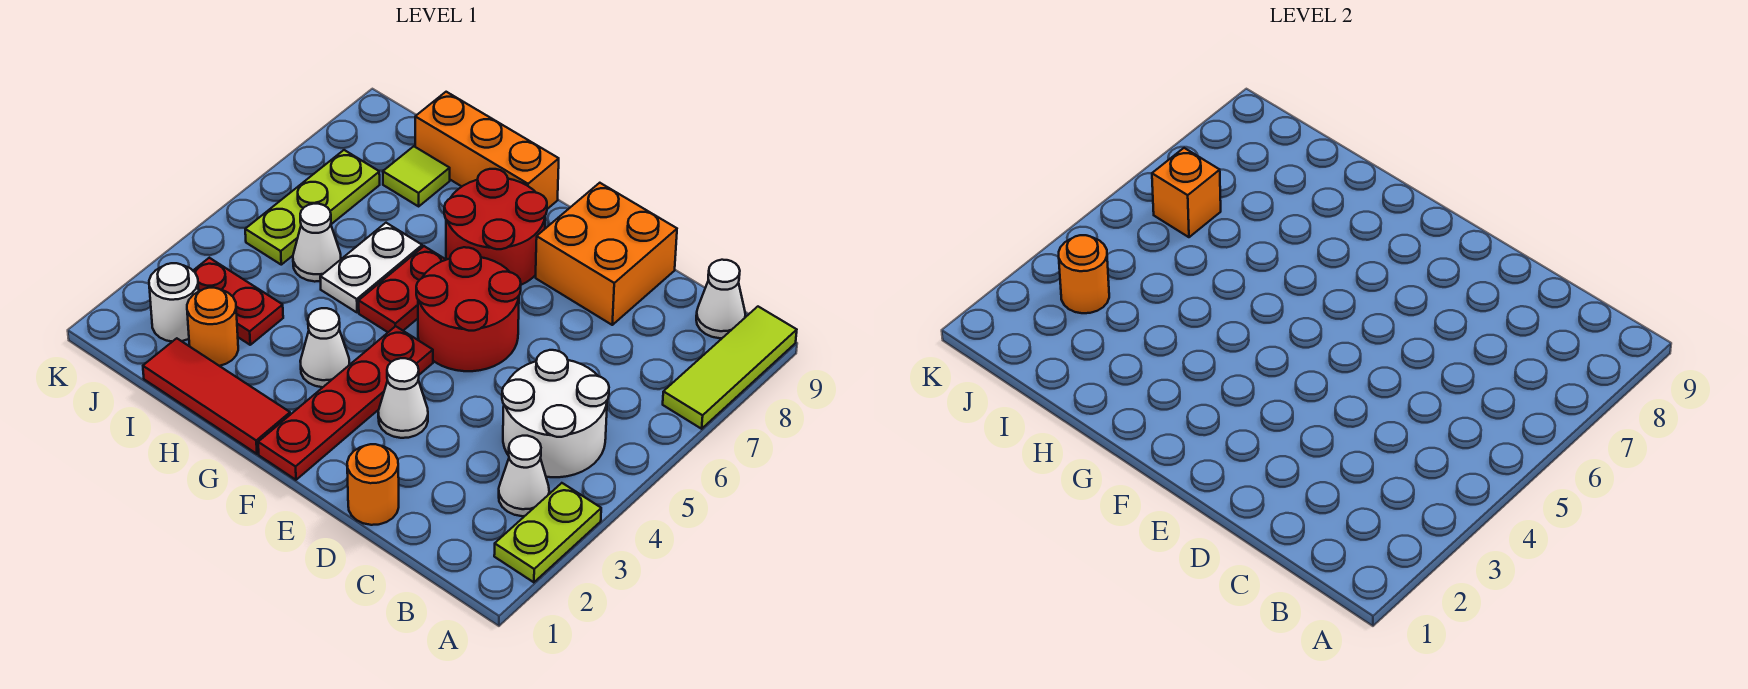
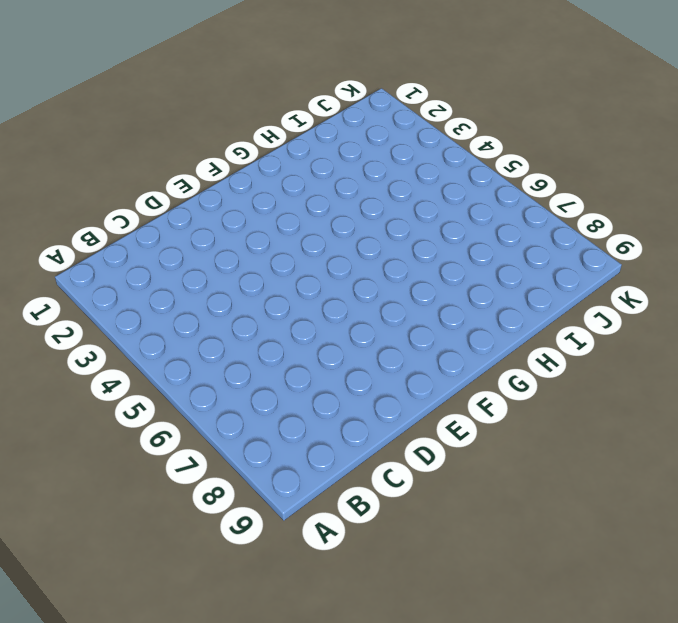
none -> lime 1x2 plate [494,483,601,582]
none -> lime 1x3 tile [663,307,797,429]
none -> white 1x1 cone [499,436,549,516]

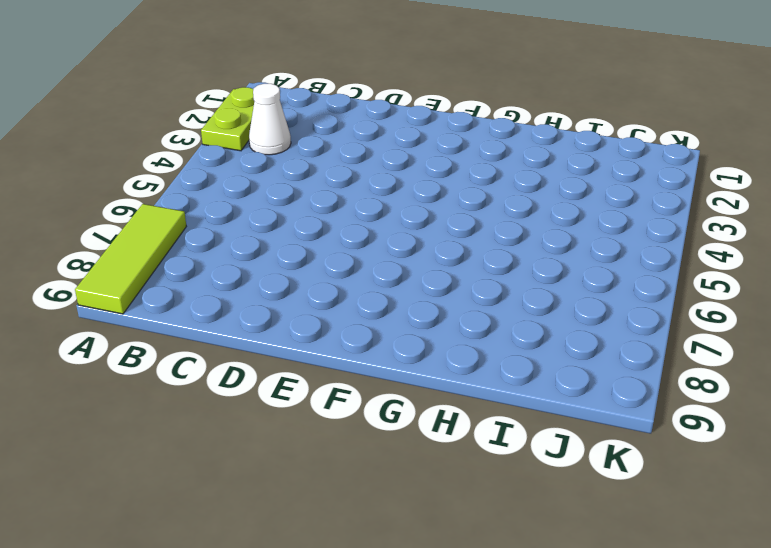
none -> white 2x2 round brick [502,350,609,477]
none -> white 1x1 cone [696,260,745,338]
none -> orange 1x1 round brick [347,444,399,525]

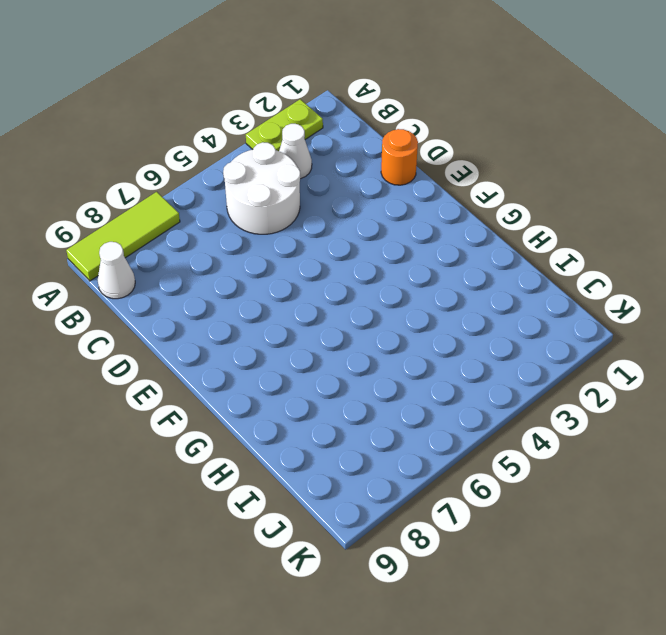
none -> orange 2x2 brick [536,183,677,325]
none -> white 1x1 cone [378,358,428,438]
none -> red 2x2 round brick [416,247,521,371]

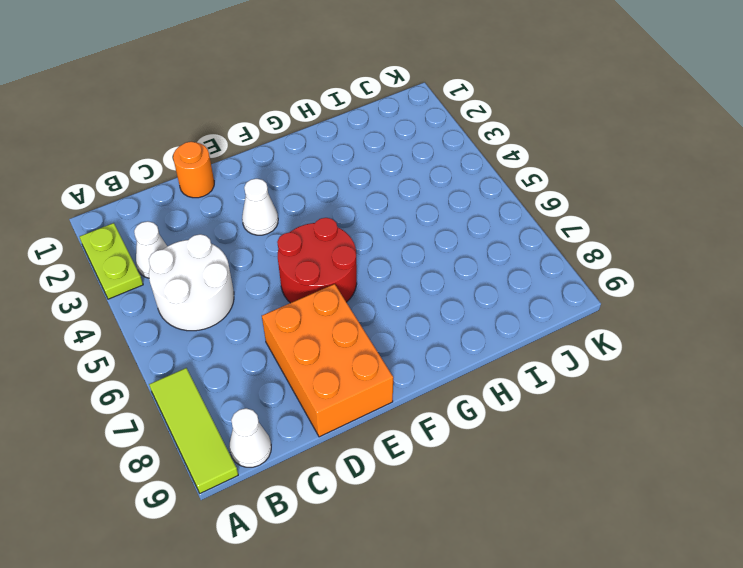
orange 2x3 brick [262,284,393,437] -> orange 2x2 brick [536,183,677,325]
none -> red 1x4 plate [258,326,433,480]
none -> red 2x2 round brick [444,169,547,285]
none -> red 1x3 tile [143,338,290,454]

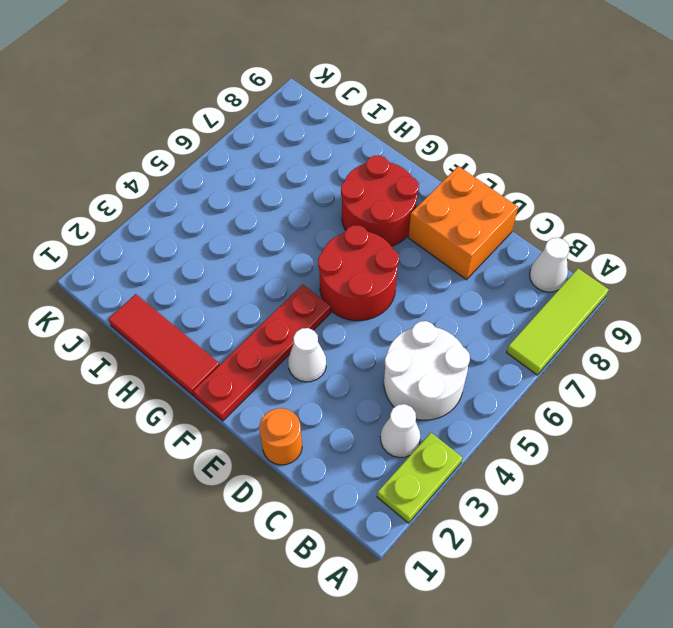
none -> white 1x1 cone [300,308,350,387]
none -> red 1x2 plate [359,246,446,332]
none -> orange 1x3 brick [415,92,559,209]

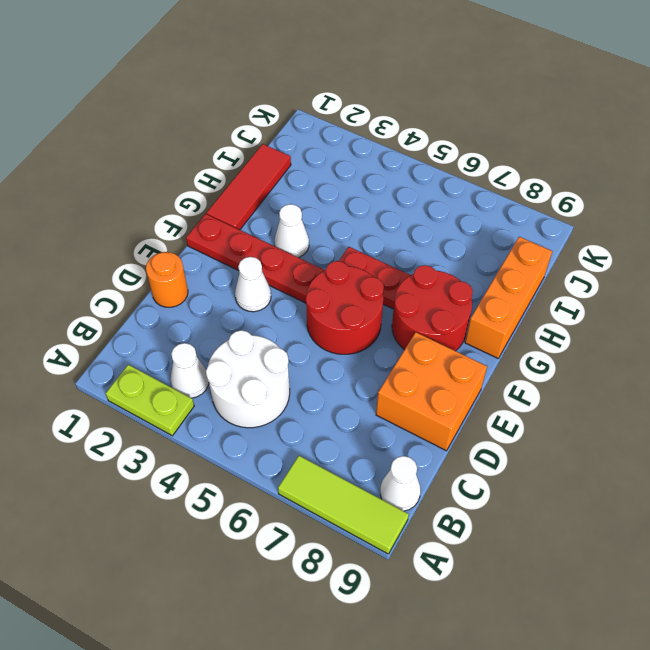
none -> white 1x2 plate [320,223,422,312]
none -> orange 1x1 round brick [187,288,238,366]
none -> red 1x2 plate [193,258,283,345]

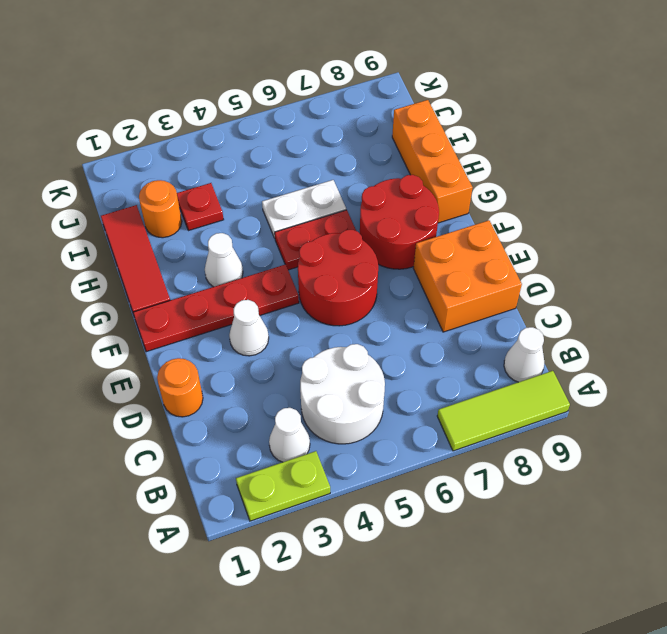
red 1x1 plate [177,183,224,231] -> red 1x2 plate [193,258,283,345]
none -> white 1x1 cone [293,204,341,282]
none -> lime 1x1 tile [383,146,450,206]
none -> white 1x1 round brick [149,263,199,342]

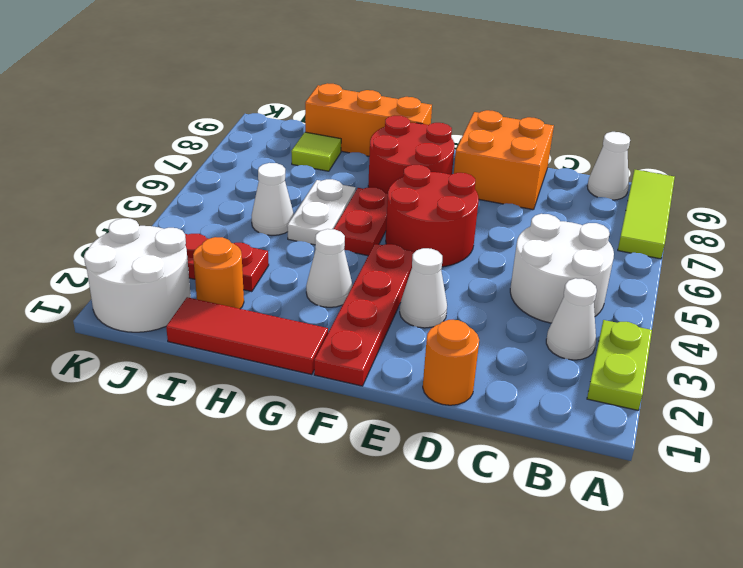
white 2x2 round brick [84,218,191,332] -> white 1x1 round brick [149,263,199,342]
none -> lime 1x3 plate [245,150,380,265]
none -> orange 1x1 round brick [1059,235,1109,313]
none -> orange 1x1 brick [1152,148,1221,237]

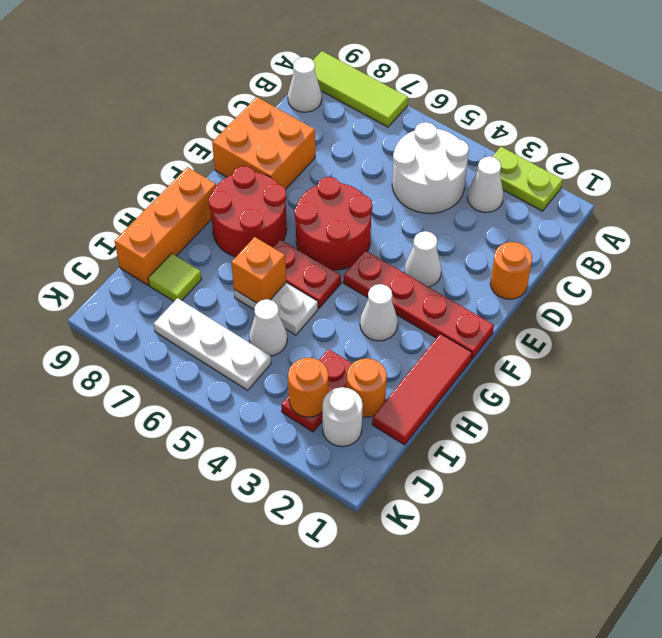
orange 1x1 brick [231,237,286,303] -> orange 1x1 brick moved to [1152,148,1221,237]
white 1x3 plate [154,298,271,390] -> lime 1x3 plate [245,150,380,265]

